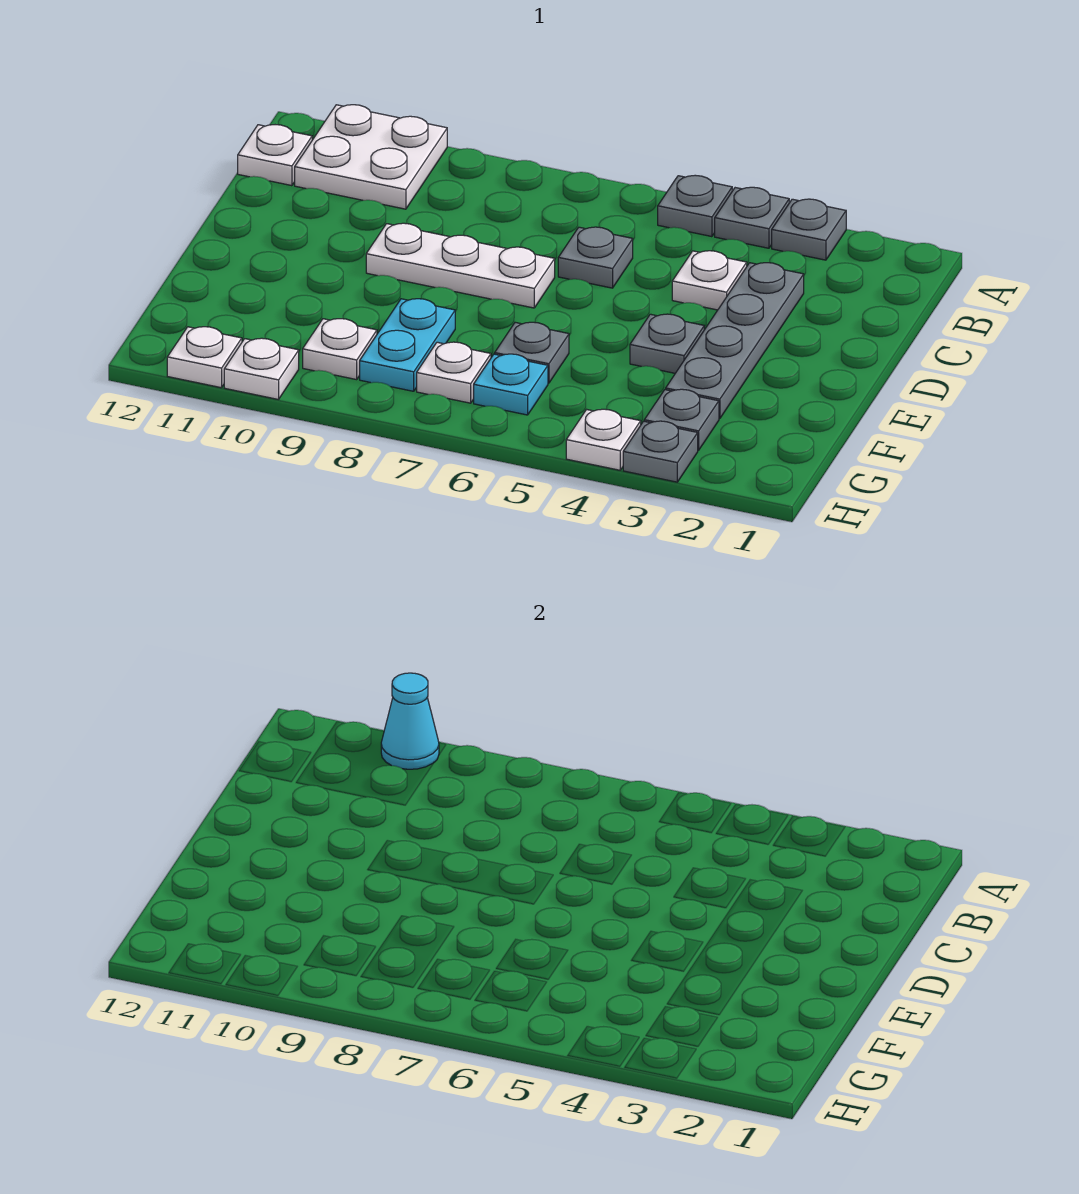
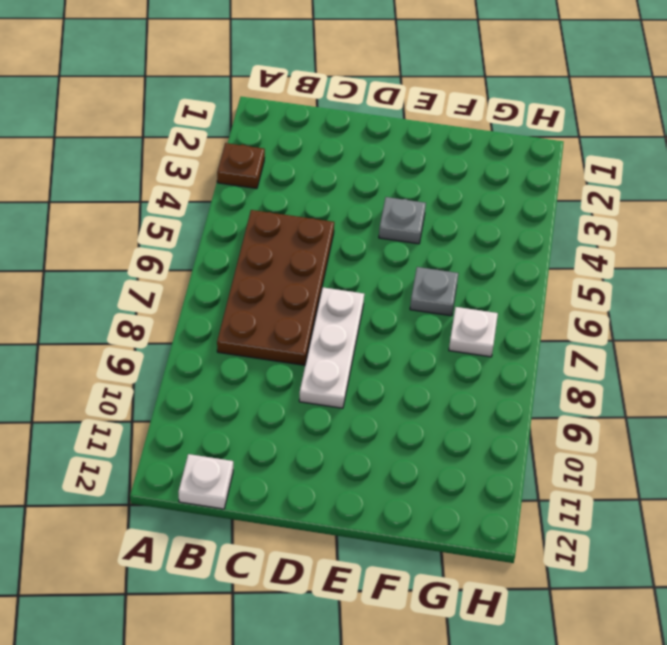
brown 1x1 plate [217,143,265,188] -> grey 1x1 plate [772,199,846,260]
brown 2x4 plate [217,210,334,365] -> grey 1x1 plate [558,227,633,288]
none -> grey 1x1 plate [715,187,789,248]
none -> grey 1x1 plate [658,175,732,237]
none -> white 2x2 plate [295,105,447,209]

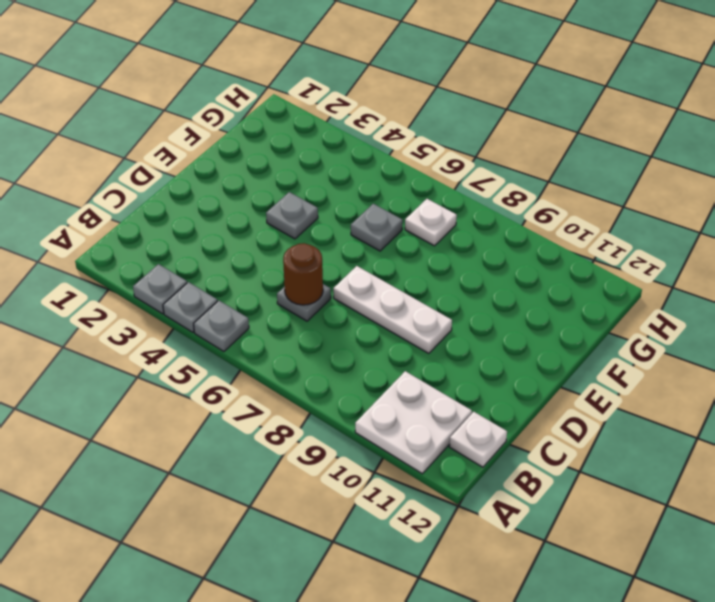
brown 1x1 round brick [283,243,323,305] -> none
none -> grey 1x4 plate [666,263,804,419]
none -> white 1x1 plate [672,251,747,310]
none -> cyan 1x2 plate [360,299,455,391]

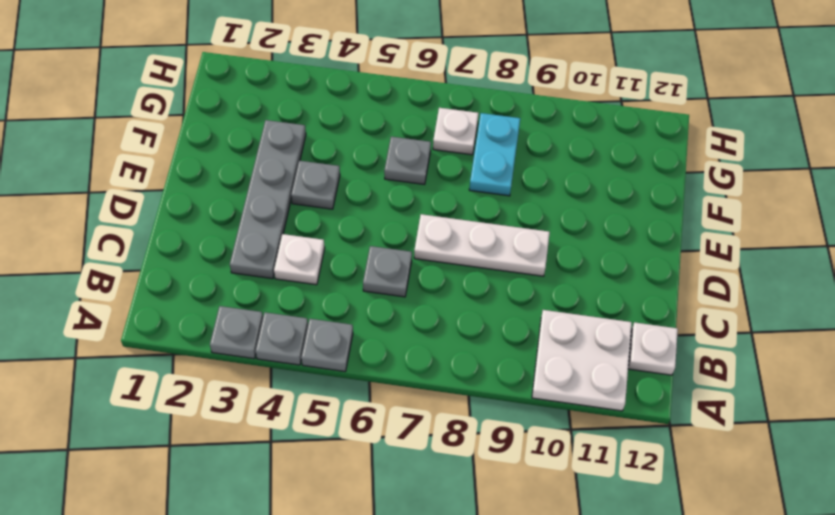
none -> grey 1x1 plate [644,389,719,450]
none -> cyan 1x1 plate [474,354,548,415]
none -> white 1x1 plate [303,319,377,380]

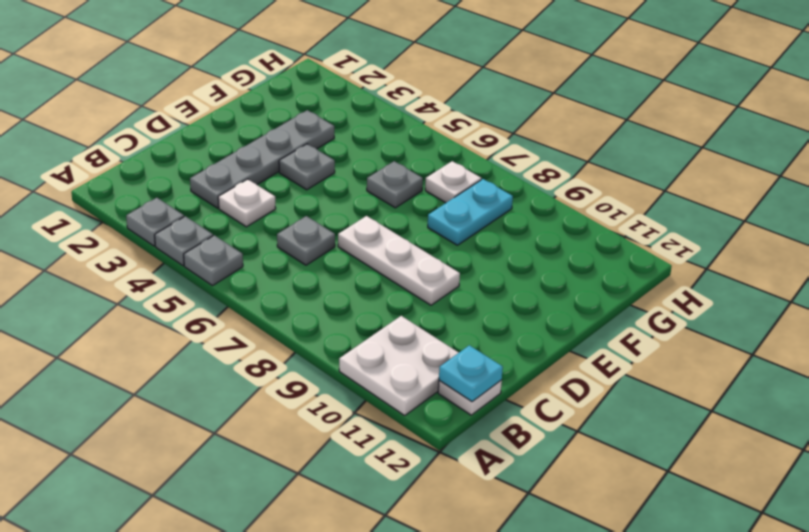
cyan 1x1 plate [439,345,503,402] -> cyan 1x1 plate moved to [474,354,548,415]
none -> grey 1x1 plate [644,389,719,450]
none -> white 1x1 plate [303,319,377,380]
none -> grey 1x1 plate [623,421,698,482]

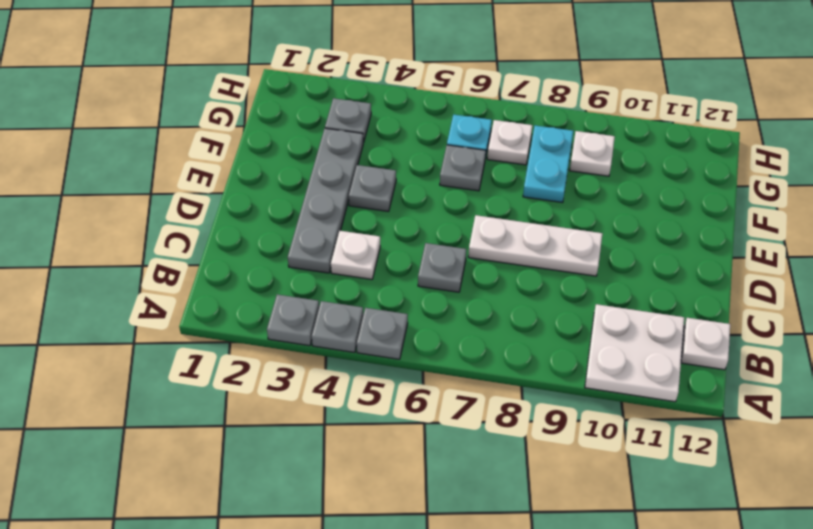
none -> grey 1x1 plate [623,421,698,482]
none -> white 1x1 plate [566,409,641,470]
none -> white 1x1 plate [224,338,299,399]

